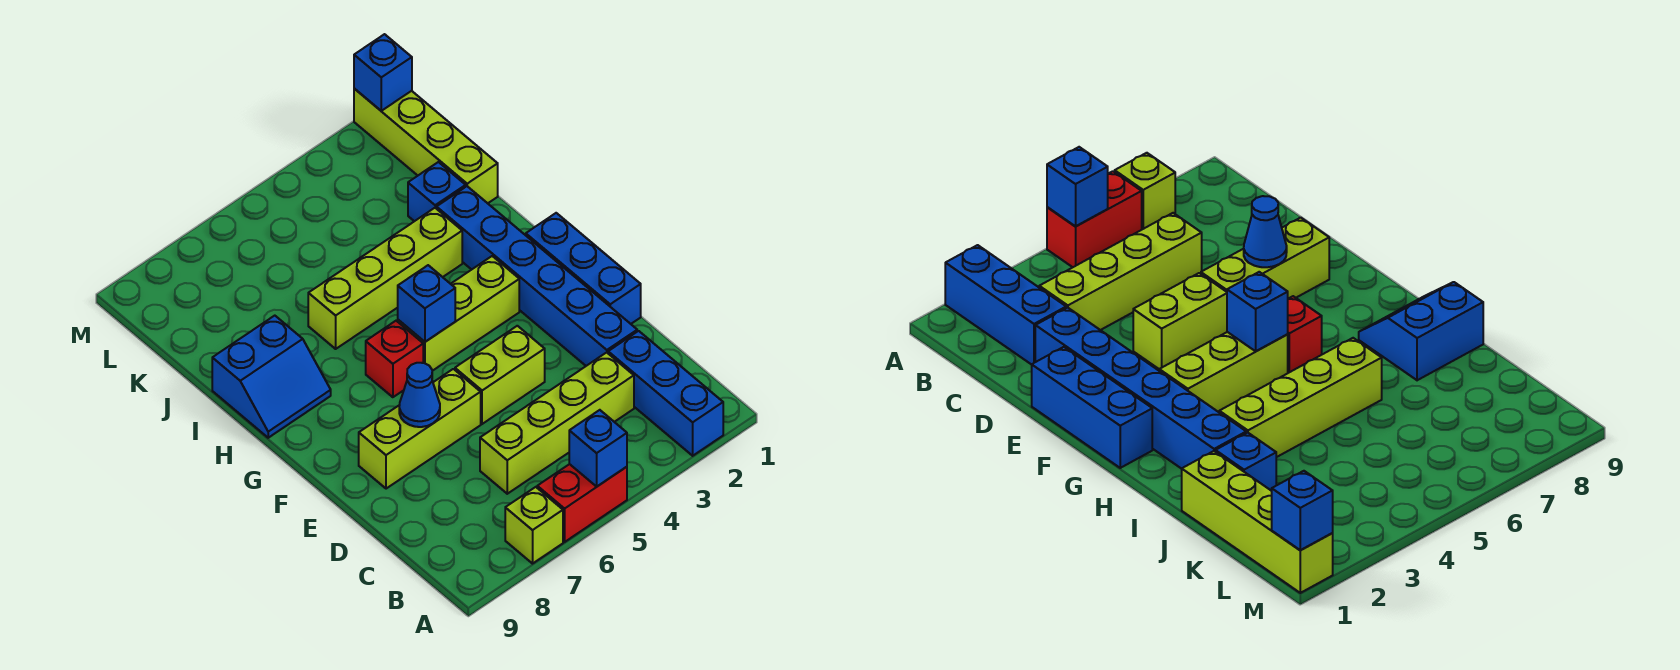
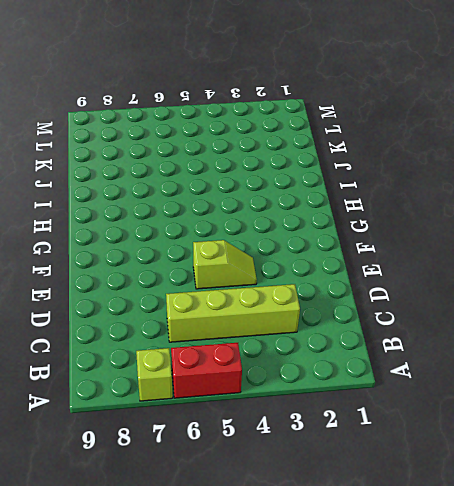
lime 1x2 slope [193,240,257,289] -> lime 1x2 brick [455,326,545,424]
none -> blue 1x3 brick [608,331,723,456]
none -> blue 1x6 brick [437,186,637,366]
none -> blue 1x3 brick [526,213,641,324]

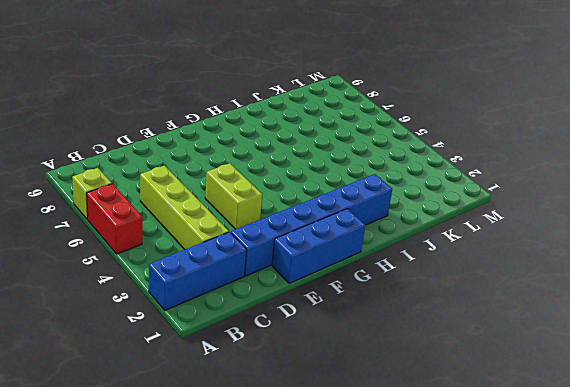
none -> lime 1x3 brick [359,369,481,489]
none -> lime 1x3 brick [398,256,519,371]
none -> red 1x1 brick [366,321,423,397]

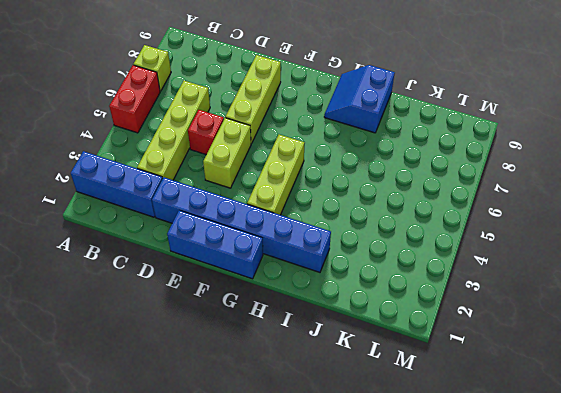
red 1x1 brick [188,110,224,155] -> red 1x1 brick moved to [366,321,423,397]
none -> lime 1x4 brick [308,208,462,349]
none -> lime 1x4 brick [354,89,498,203]
none -> blue 1x1 brick [408,162,466,221]

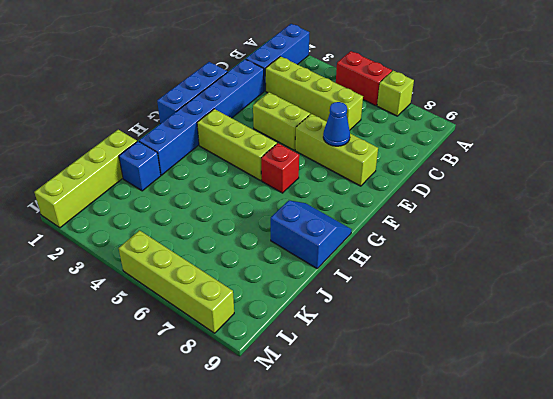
lime 1x4 brick [119,230,234,333] -> lime 1x4 brick moved to [308,208,462,349]
none -> blue 1x1 brick [569,410,627,486]
none -> blue 1x1 brick [398,265,455,342]
none -> blue 1x1 brick [354,34,412,111]

